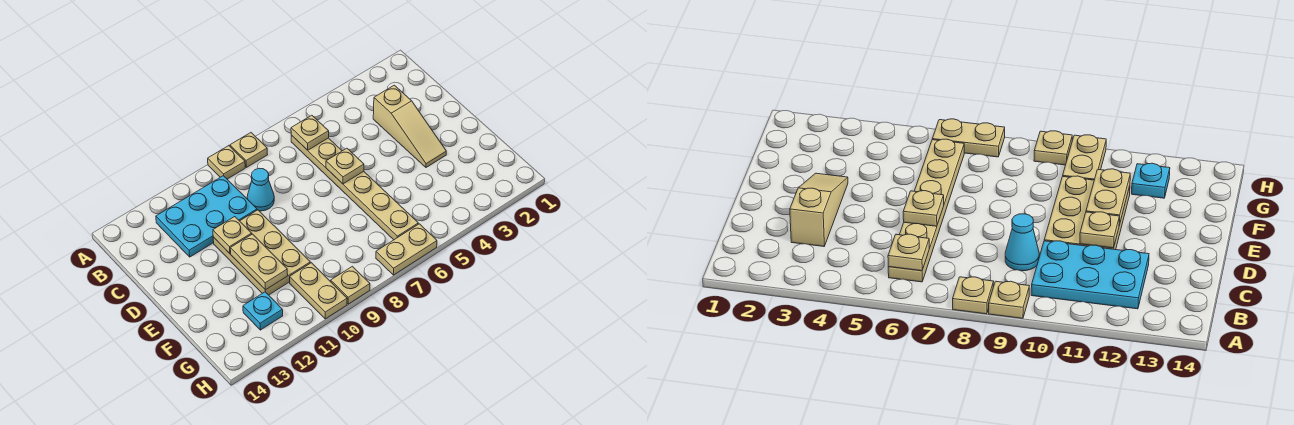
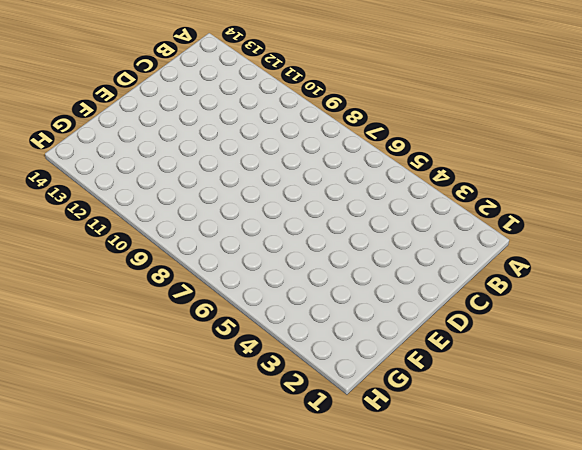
none -> tan 1x1 plate [230,133,268,167]
none -> tan 1x1 plate [208,146,245,179]
none -> tan 1x6 plate [291,135,418,240]

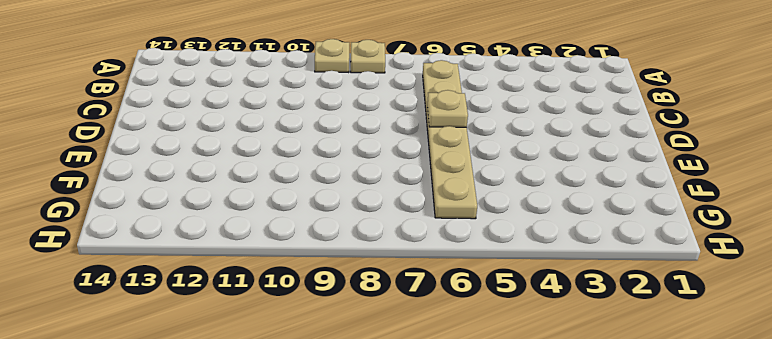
none -> cyan 2x3 plate [156,176,257,257]
none -> tan 1x3 slope [373,85,446,167]
none -> cyan 1x1 cone [247,169,274,211]

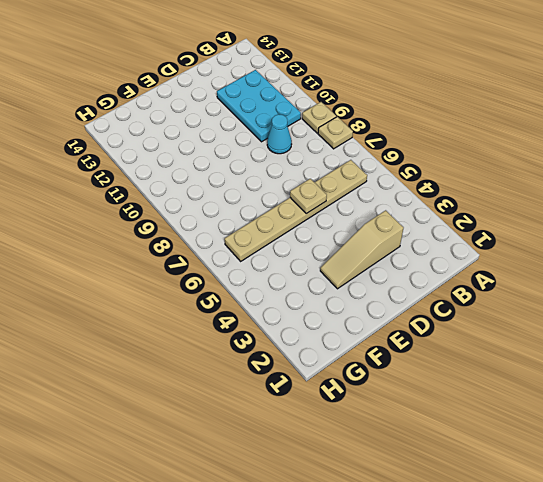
none -> tan 2x3 plate [213,210,310,295]
none -> tan 1x2 plate [290,263,347,319]
none -> cyan 1x1 plate [243,292,283,330]

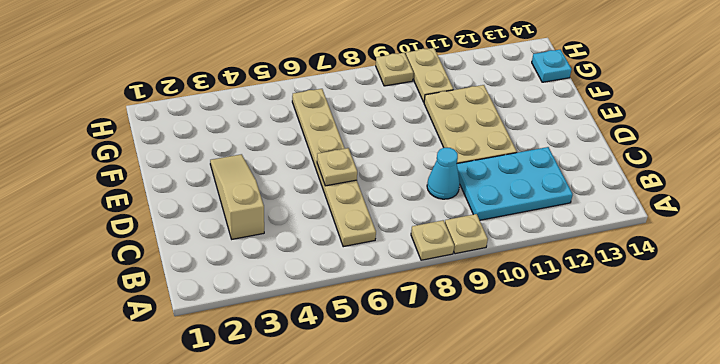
cyan 1x1 plate [532,49,572,82] -> cyan 1x1 plate moved to [243,292,283,330]
none -> tan 1x2 plate [376,224,437,275]
none -> tan 1x1 plate [291,115,329,150]
none -> tan 1x1 plate [213,217,252,253]

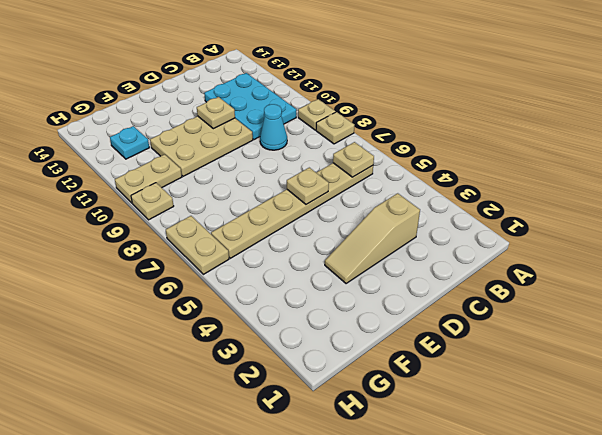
none -> tan 1x2 plate [230,234,288,290]

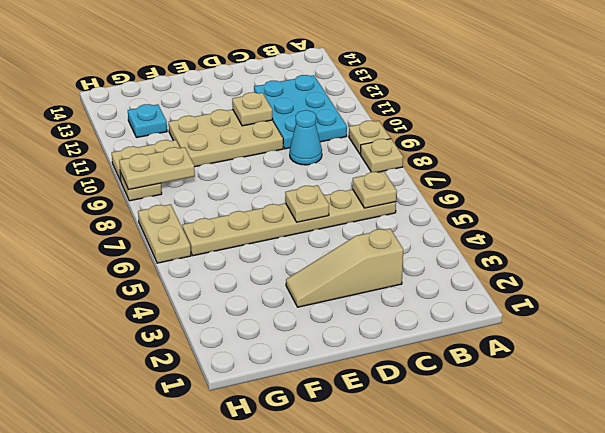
tan 1x2 plate [119,147,195,190] -> tan 1x2 plate moved to [230,234,288,290]

